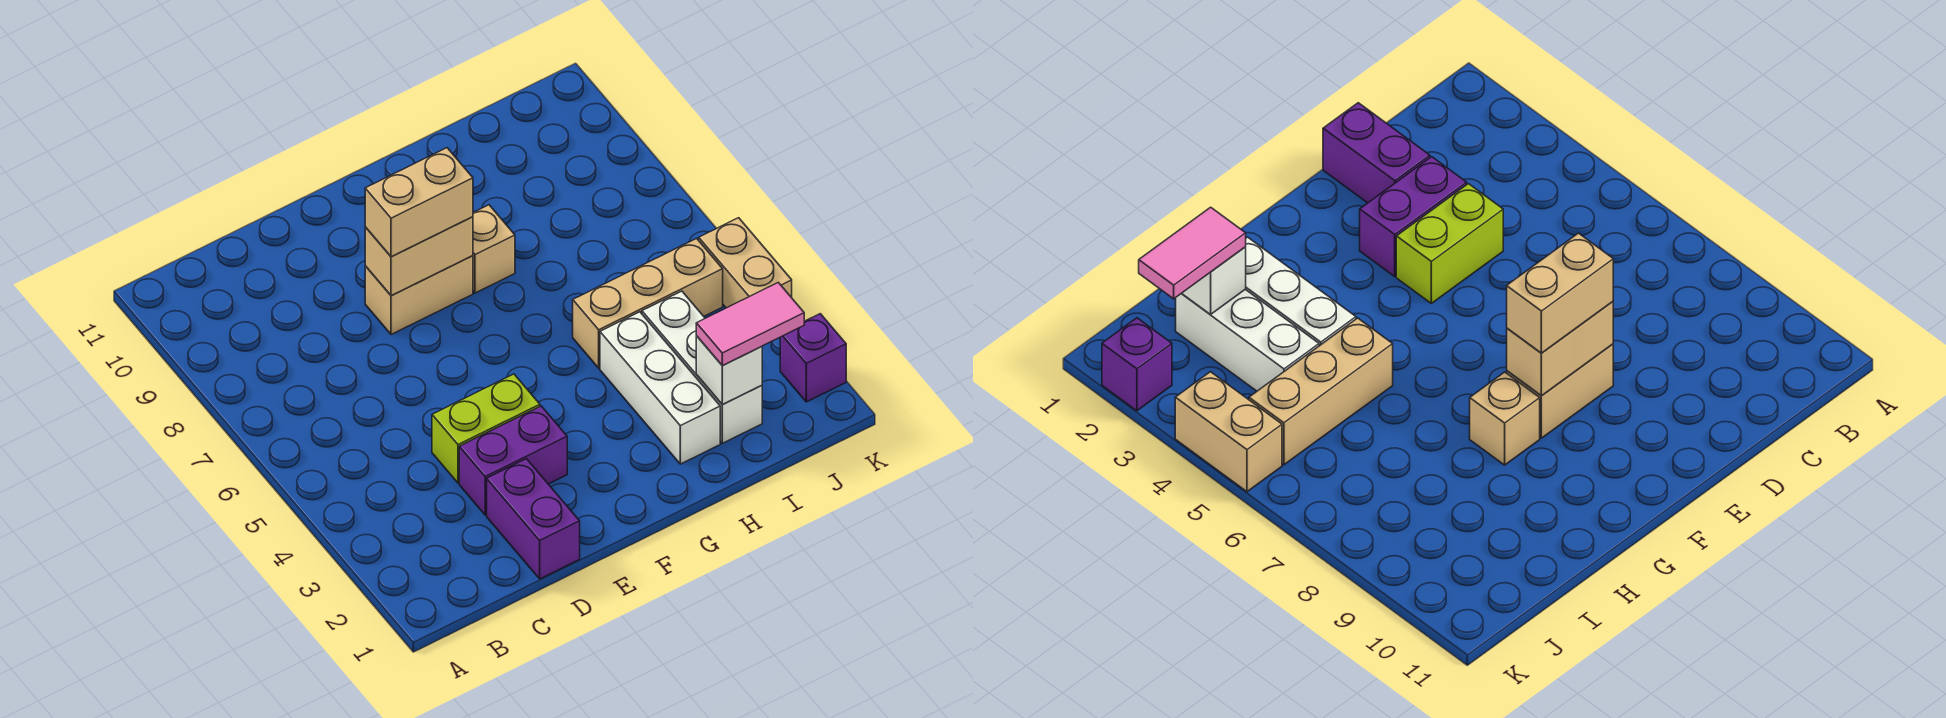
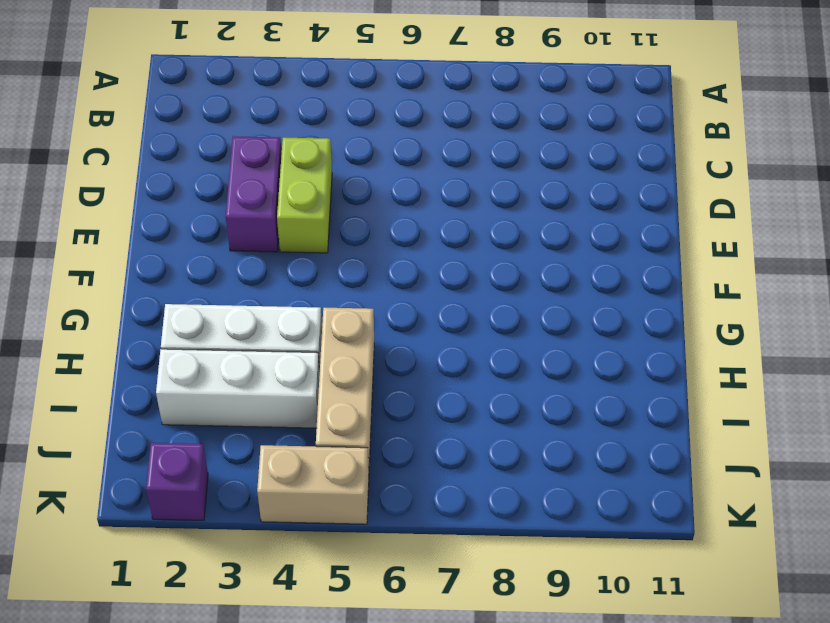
none -> purple 1x2 brick [487,459,580,579]
none -> tan 1x2 brick [365,256,473,335]
none -> tan 1x1 brick [473,205,515,293]

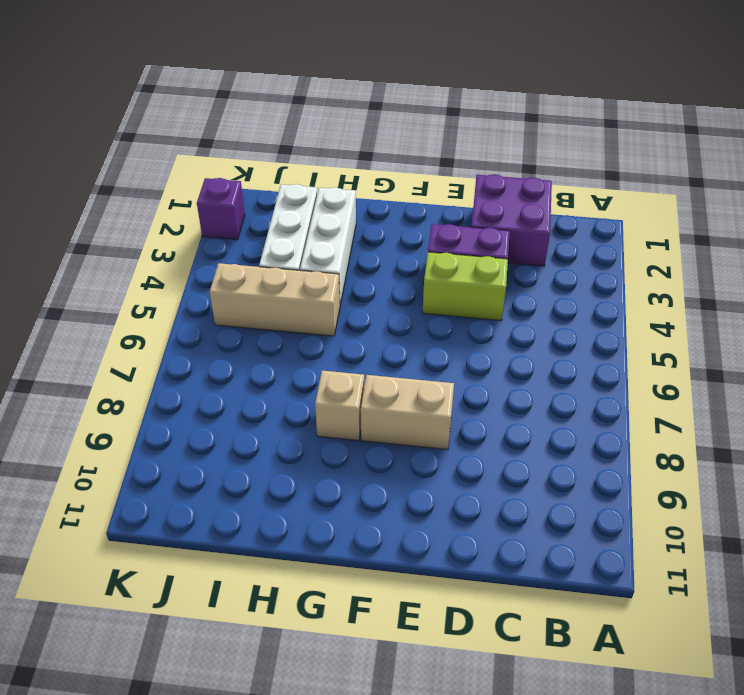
purple 2x2 brick [472,174,552,266] -> purple 1x2 brick [487,459,580,579]
none -> tan 1x2 brick [699,218,792,308]
none -> tan 1x2 brick [365,217,473,296]
none -> white 1x1 brick [696,336,762,404]

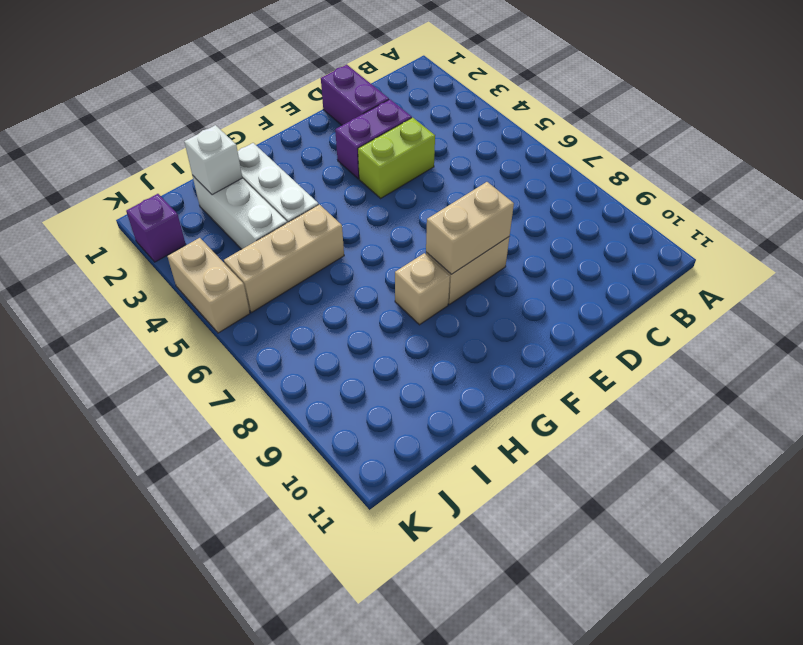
none -> tan 1x2 brick [365,148,473,257]
none -> pink 1x2 tile [696,283,804,366]

